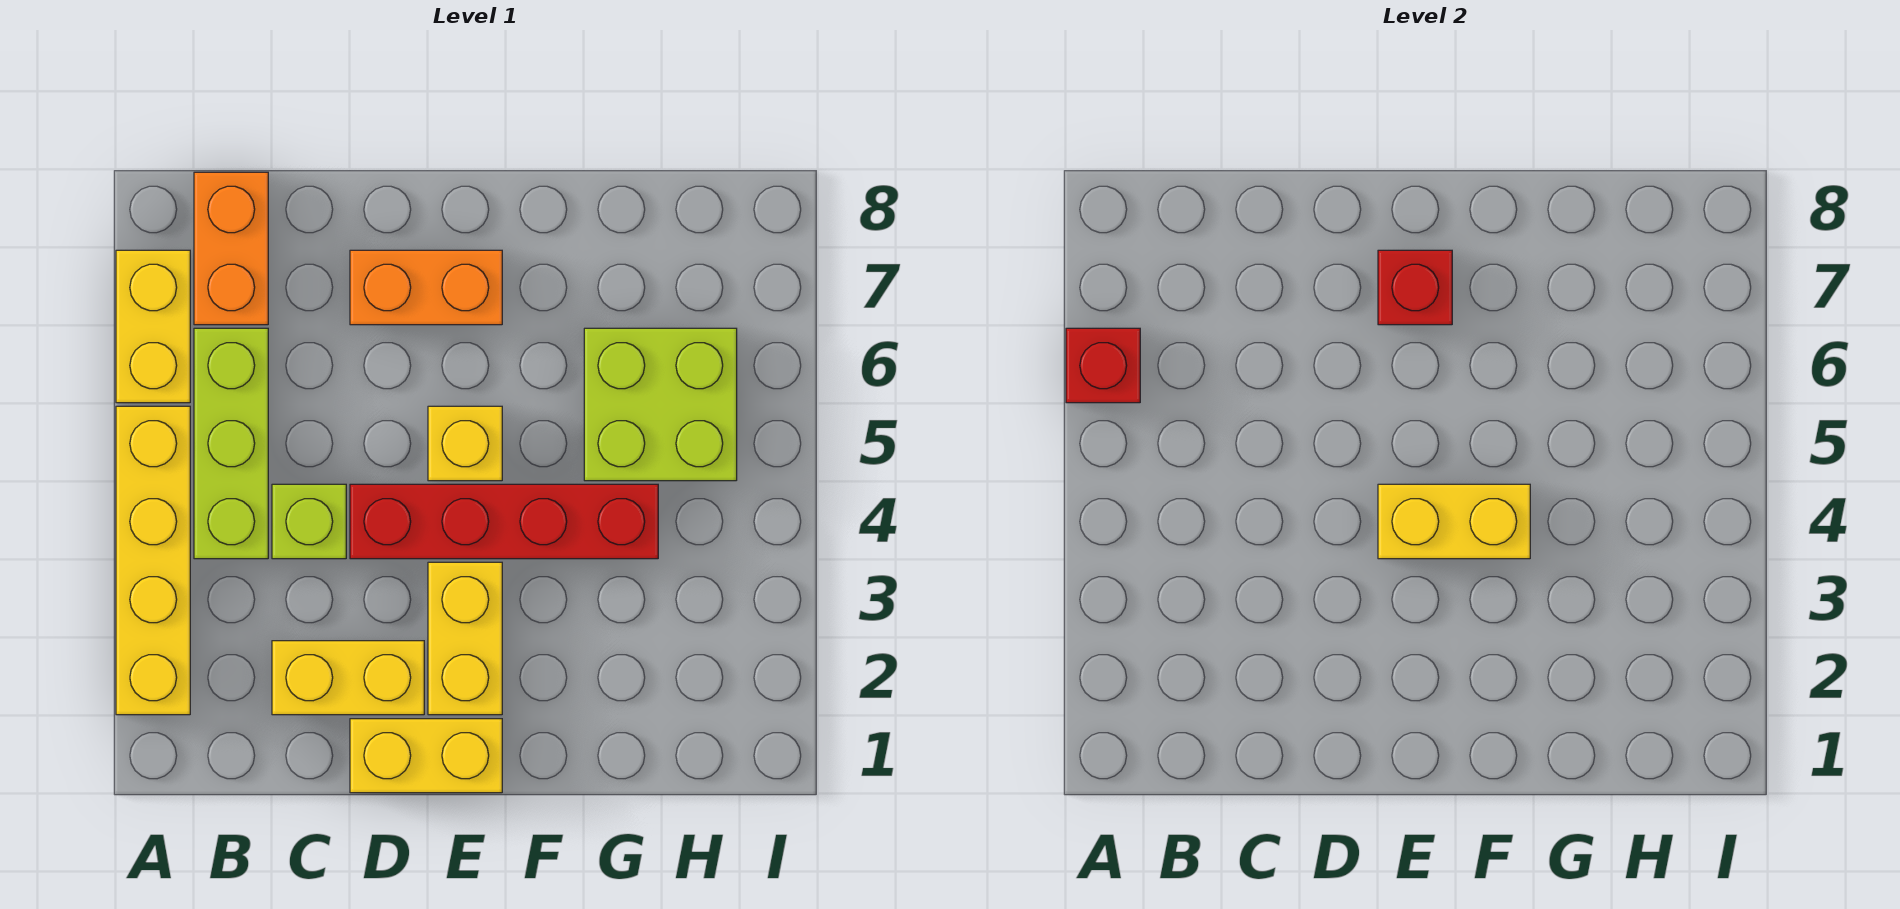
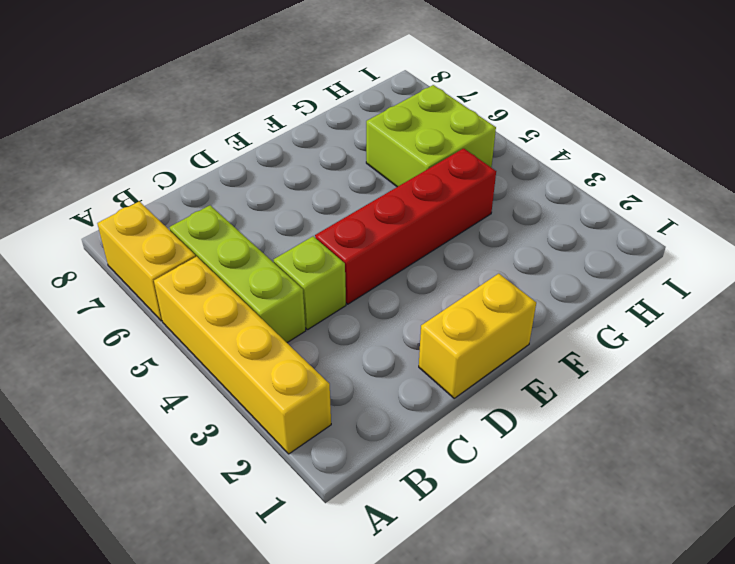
none -> orange 1x2 brick [194,172,268,325]
none -> yellow 1x2 brick [272,641,424,715]
none -> orange 1x2 brick [350,250,502,325]

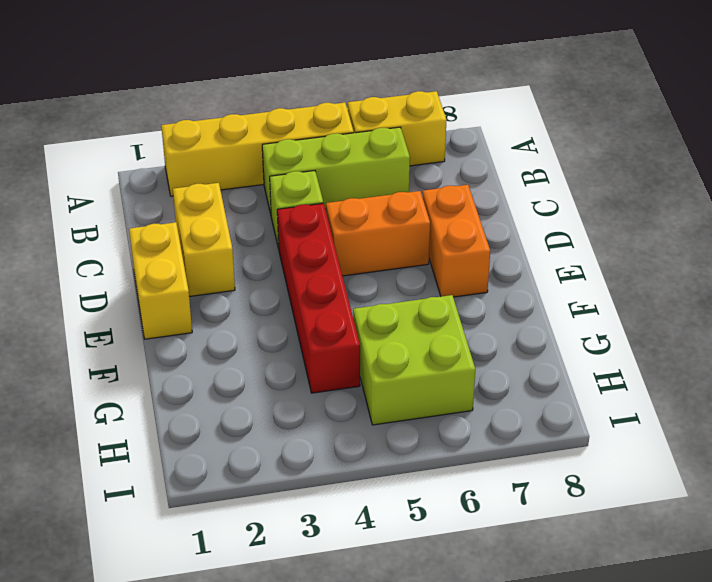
orange 1x2 brick [326,191,430,276] -> orange 1x2 brick moved to [194,172,268,325]
none -> yellow 1x2 brick [428,562,502,715]
none -> yellow 1x1 brick [428,406,502,481]
none -> red 1x1 brick [1066,328,1140,403]

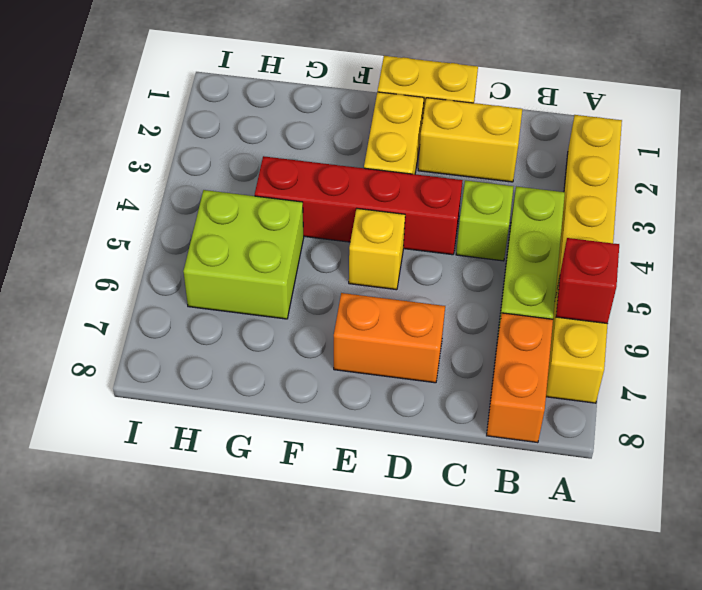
none -> yellow 1x2 brick [1378,484,1530,559]
none -> red 1x1 brick [1378,250,1452,325]

